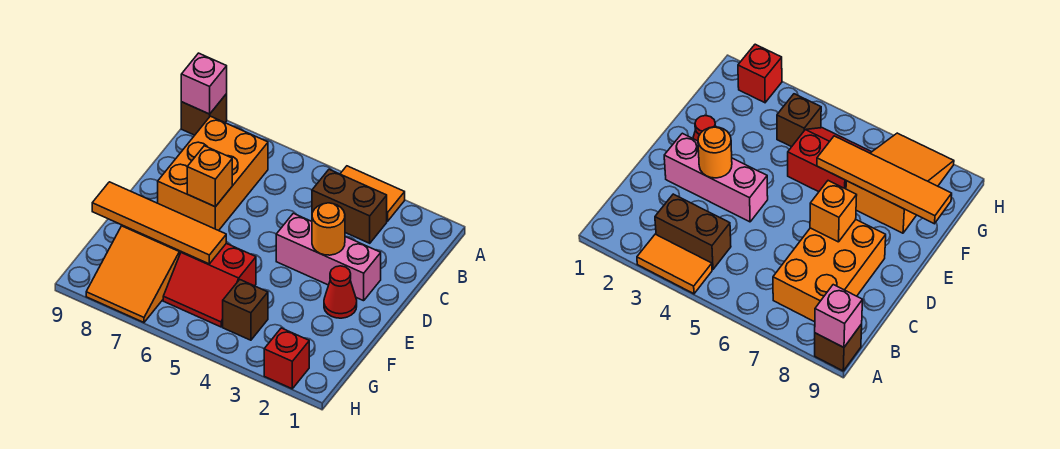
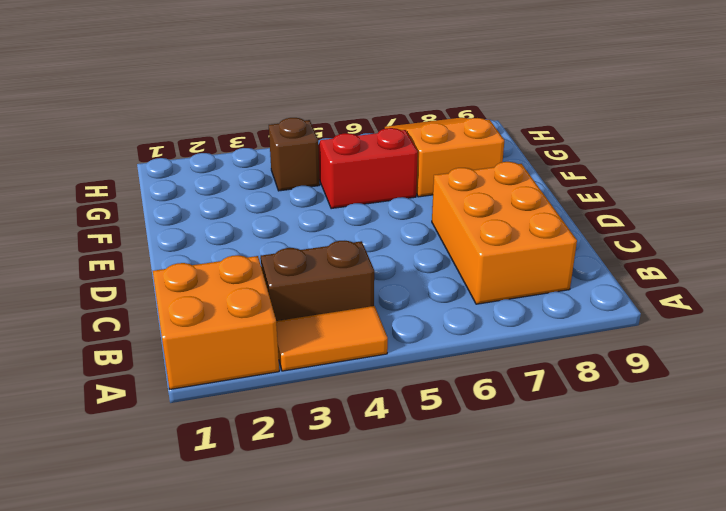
orange 2x2 brick [153,255,279,389] -> none
none -> brown 1x1 brick [181,94,227,135]
none -> pink 1x3 brick [276,213,381,301]
none -> red 1x1 cone [324,266,357,318]

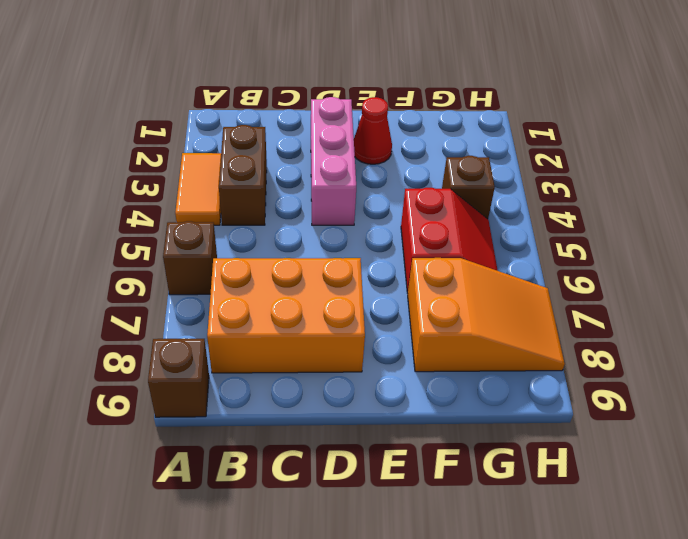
brown 1x1 brick [163,221,217,295] -> none
none -> red 1x1 brick [264,328,309,389]
none -> pink 1x1 brick [181,53,227,114]
none -> orange 1x1 round brick [312,203,345,255]

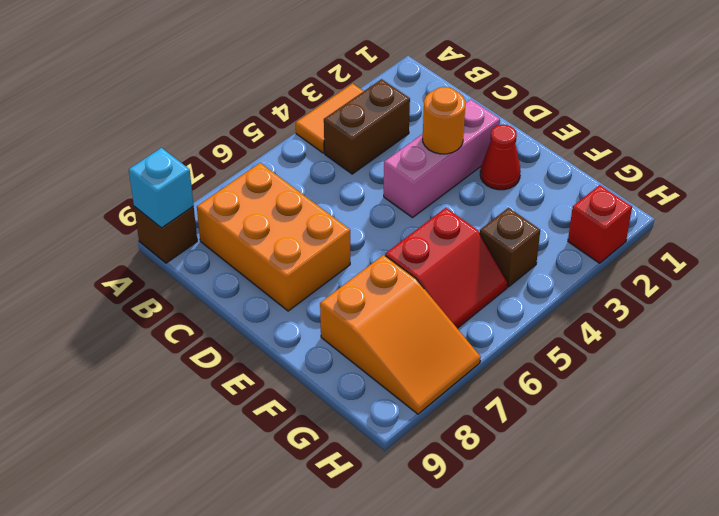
cyan 1x1 brick [129,148,194,228] -> pink 1x1 brick [181,53,227,114]
none -> orange 1x1 brick [187,146,232,207]
none -> orange 1x4 tile [92,182,226,264]

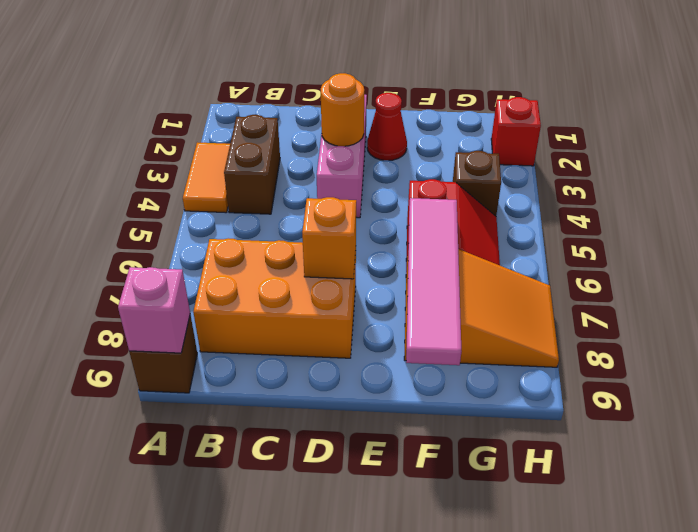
pink 1x4 tile [406,198,462,365] -> orange 1x4 tile [92,182,226,264]

